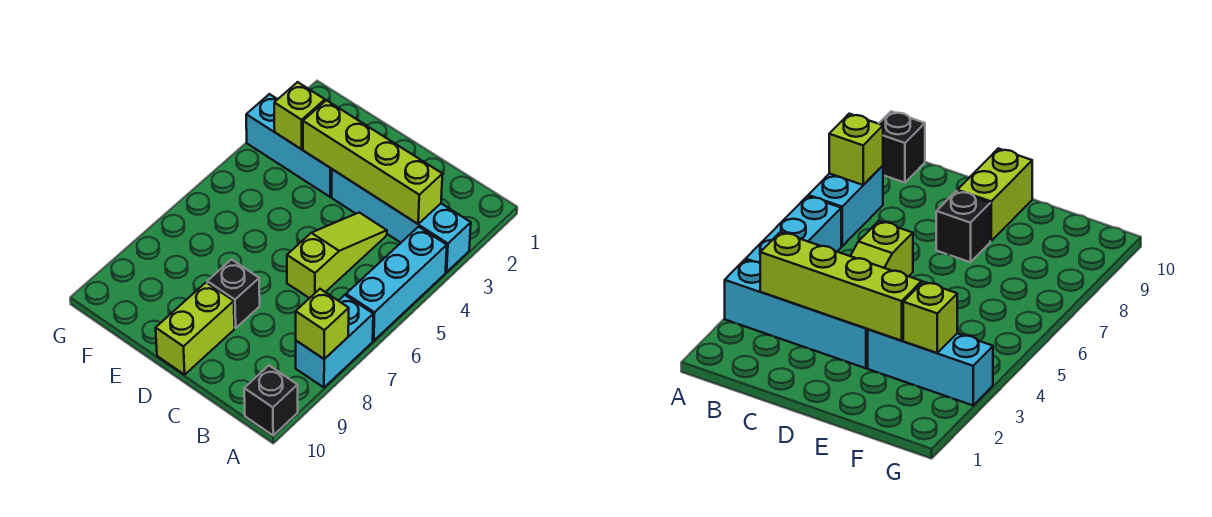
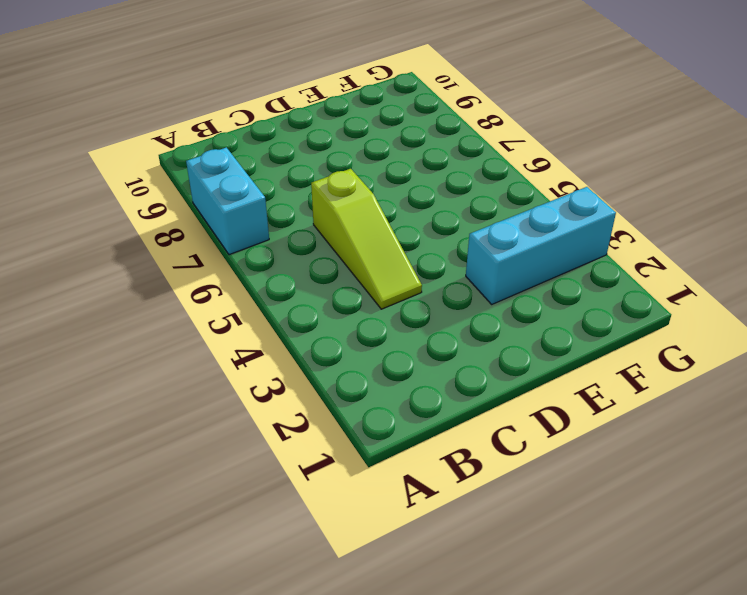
none -> cyan 1x4 brick [332,169,471,272]
none -> cyan 1x3 brick [346,227,447,341]

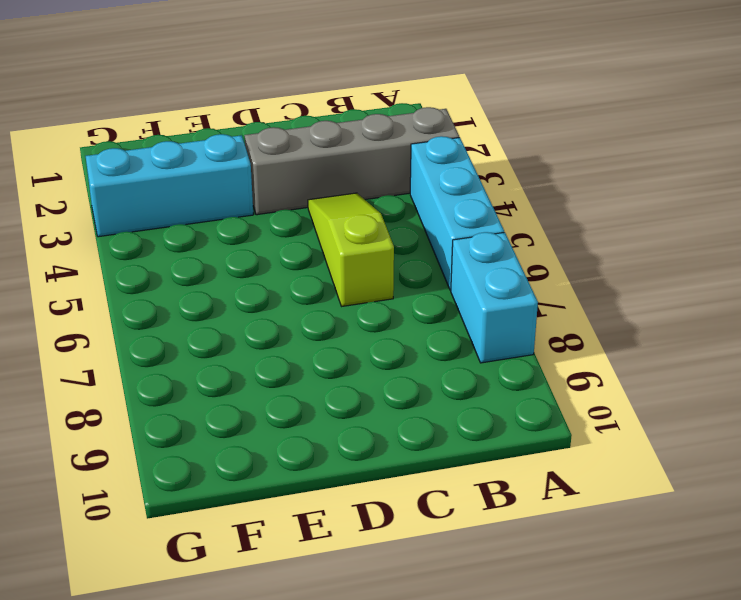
grey 1x4 brick [244,107,459,215] -> cyan 1x4 brick [332,169,471,272]
none -> black 1x1 brick [244,366,298,435]
none -> black 1x1 brick [207,260,260,328]

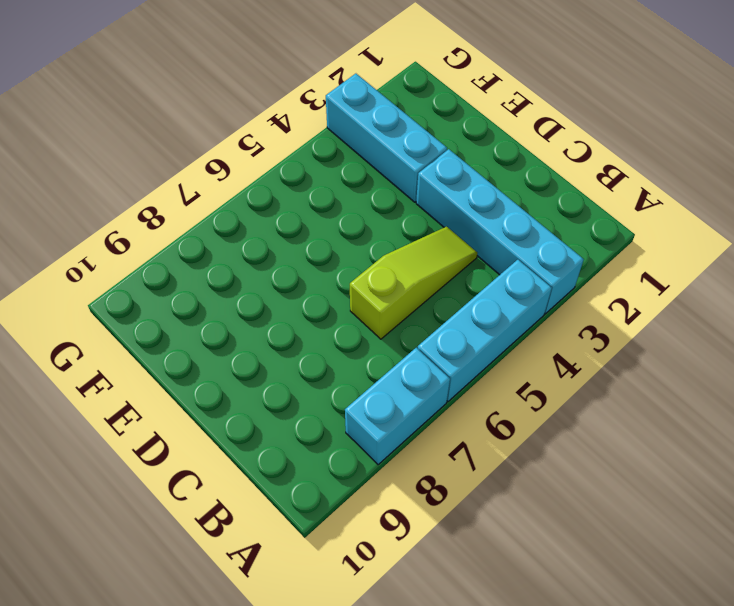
none -> black 1x1 brick [244,366,298,435]
none -> black 1x1 brick [207,260,260,328]

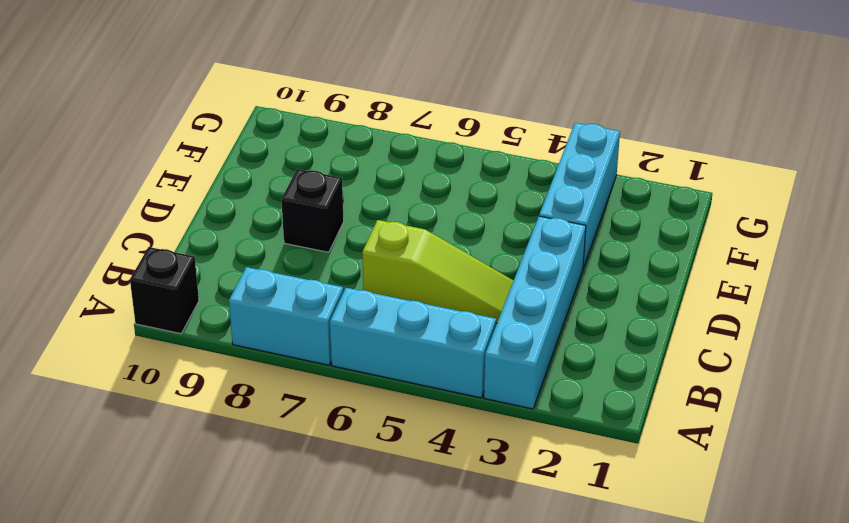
none -> lime 1x2 brick [156,283,234,375]
none -> lime 1x1 brick [296,289,349,359]

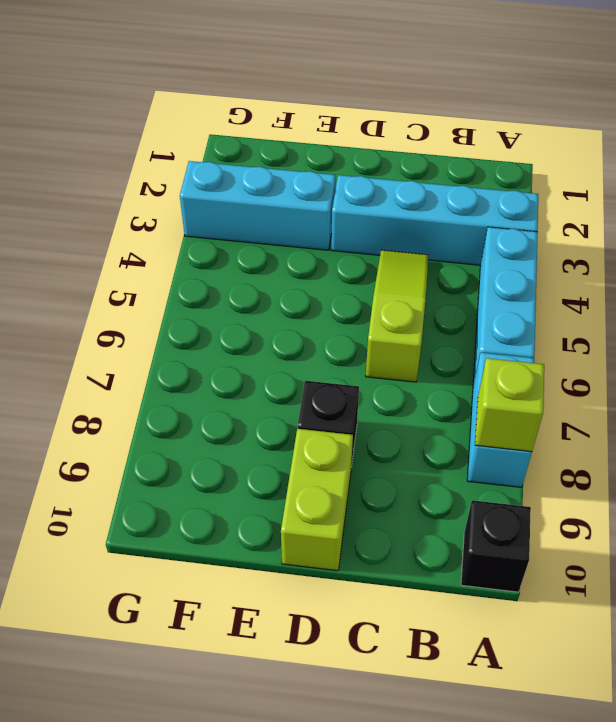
none -> lime 1x4 brick [303,100,442,224]
none -> lime 1x1 brick [274,82,325,149]

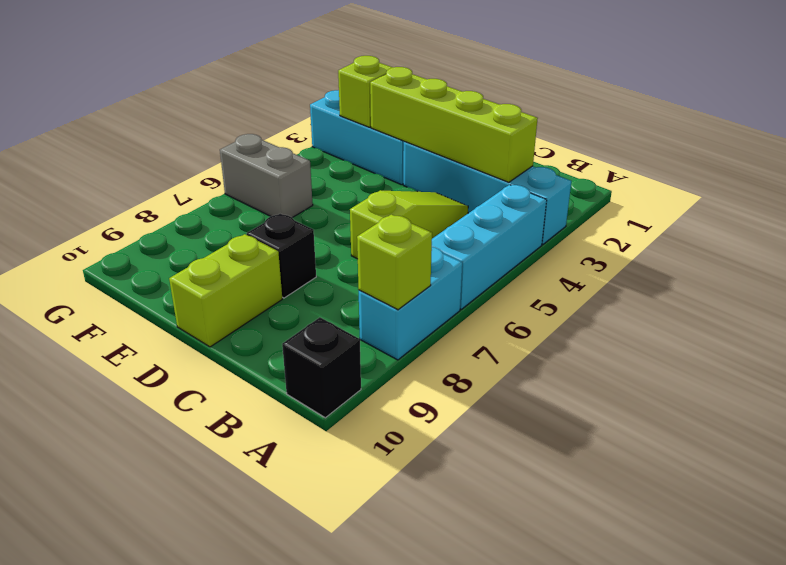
grey 1x2 brick [220,134,313,218] -> none

